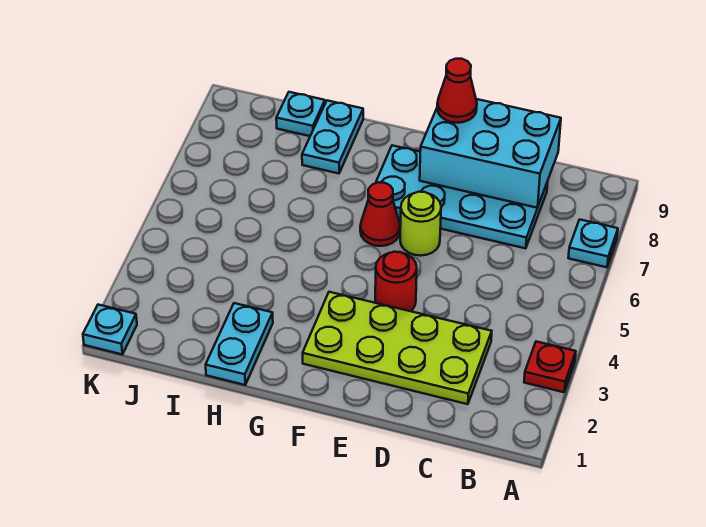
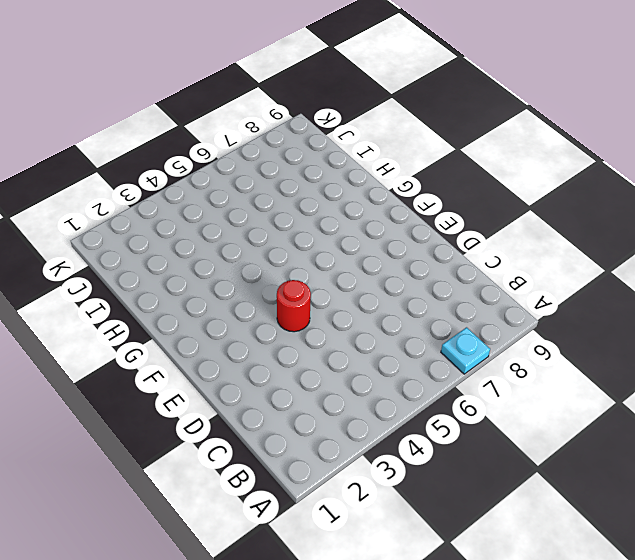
none -> red 1x1 plate [524,342,576,392]
none -> lime 2x4 plate [303,292,492,404]
none -> cyan 2x4 plate [376,145,548,248]

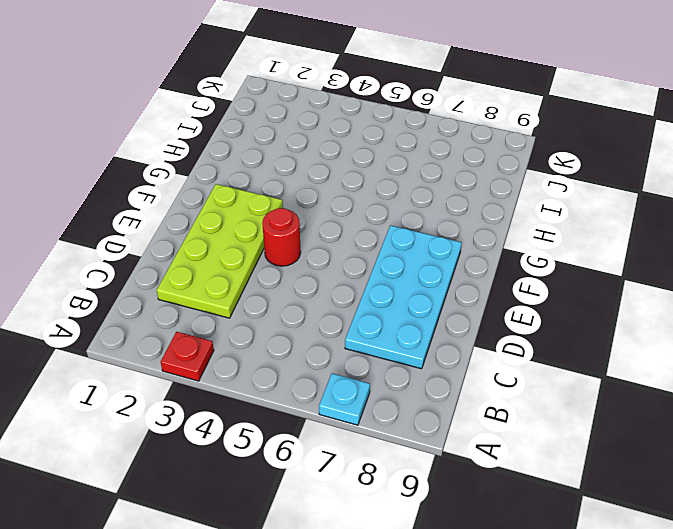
none -> lime 1x1 round brick [400,192,441,256]
none -> red 1x1 cone [360,182,400,246]
none -> cyan 1x2 plate [206,303,273,385]

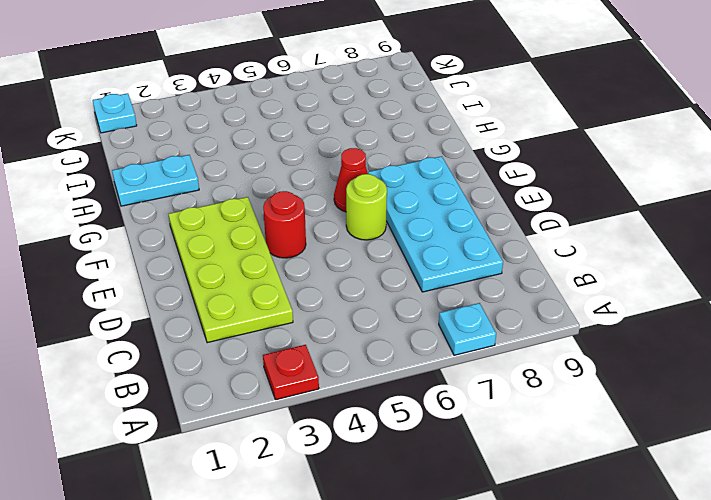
none -> cyan 1x2 plate [302,101,363,174]
none -> cyan 1x1 plate [276,92,325,136]
none -> cyan 2x3 brick [420,99,561,208]

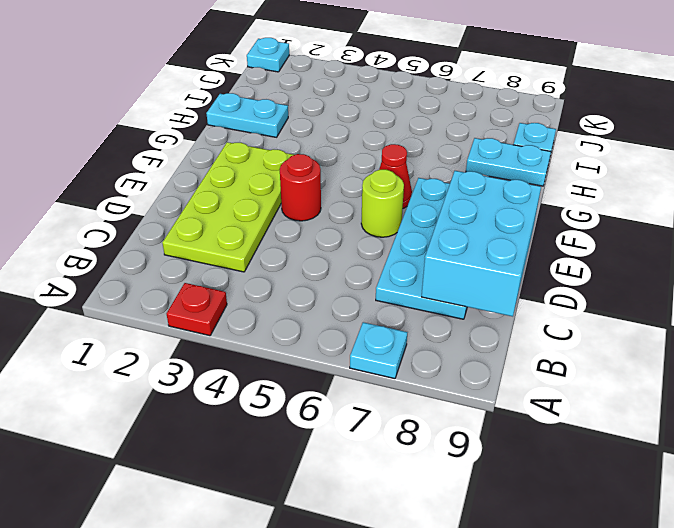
none -> red 1x1 cone [437,59,477,123]

